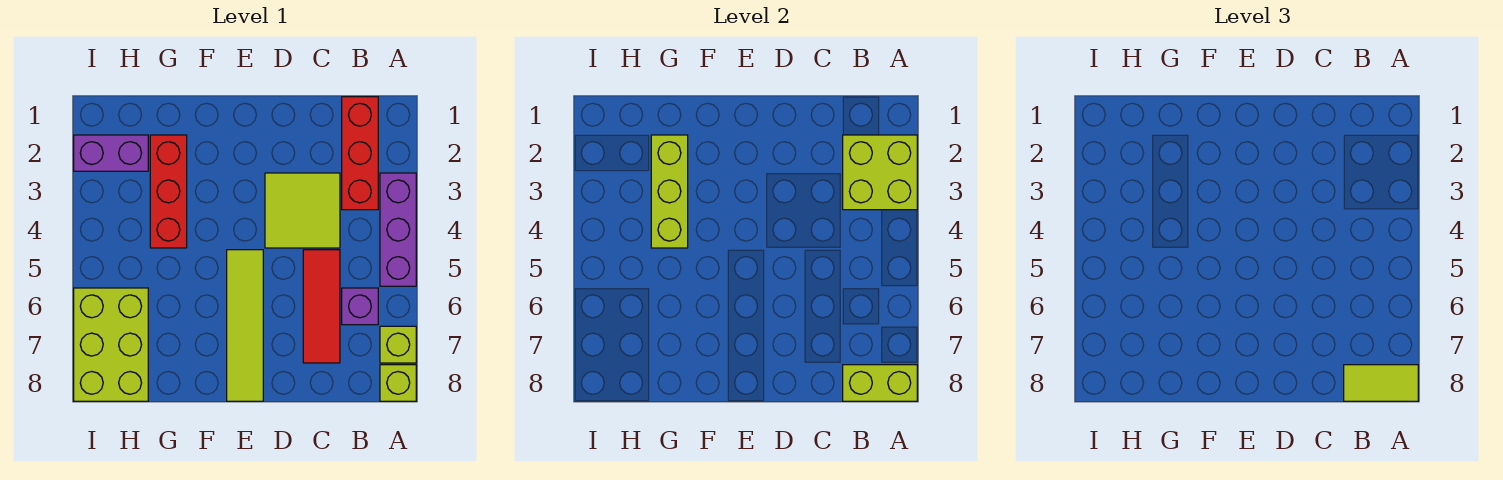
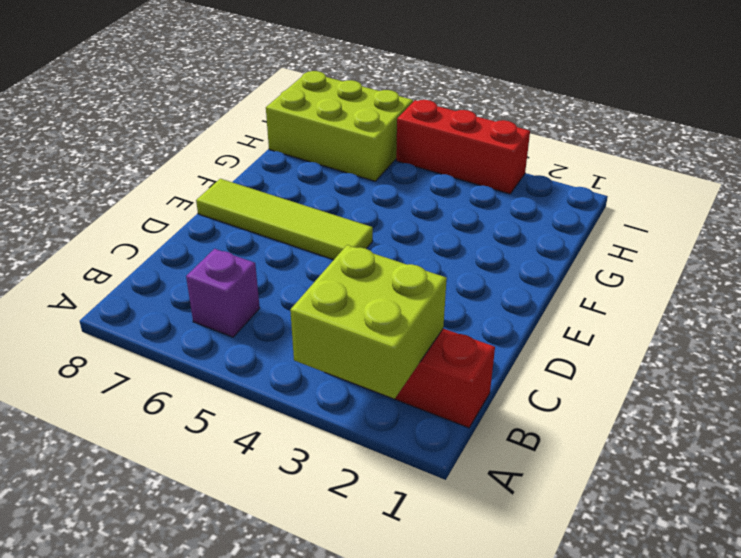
red 1x3 brick [396,100,530,194] -> red 1x3 brick moved to [150,135,187,248]
none -> purple 1x3 brick [380,173,416,286]
none -> lime 1x1 brick [380,326,416,363]
none -> lime 1x1 brick [380,365,416,401]

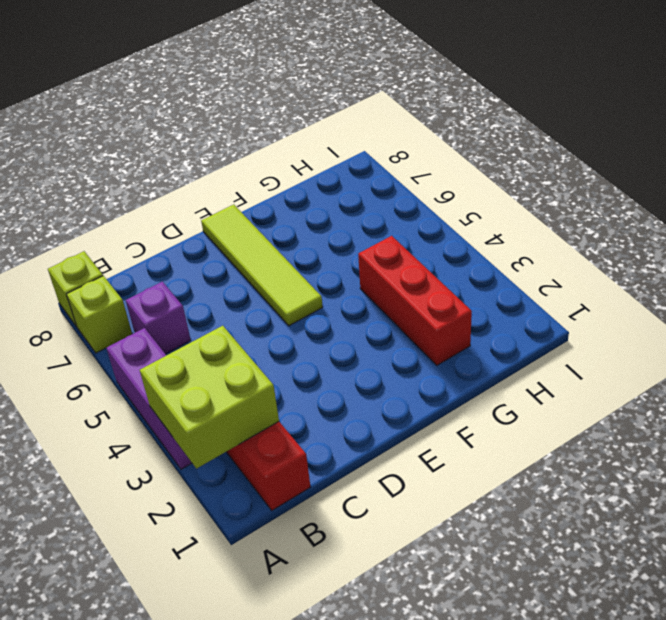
none -> lime 2x2 tile [265,173,340,248]
none -> red 1x3 tile [303,250,340,363]
none -> purple 1x2 brick [74,135,148,171]

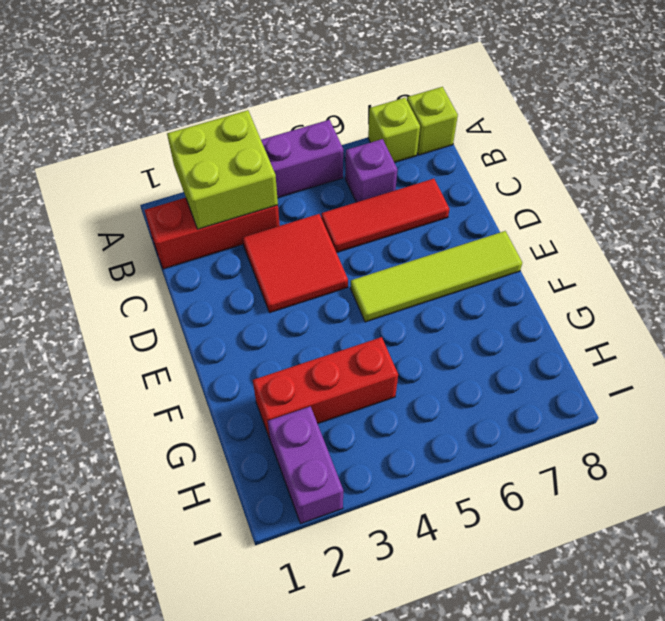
red 2x2 tile [242,214,348,313] -> lime 2x2 tile [265,173,340,248]
none -> lime 2x3 brick [74,288,148,401]
none -> lime 1x2 brick [843,365,917,401]
none -> lime 1x3 brick [651,135,688,248]

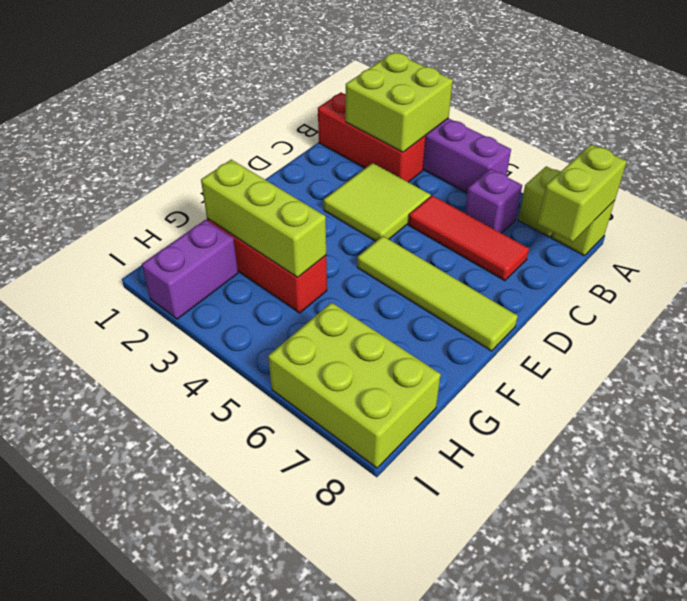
none -> lime 1x2 tile [1344,365,1418,401]

